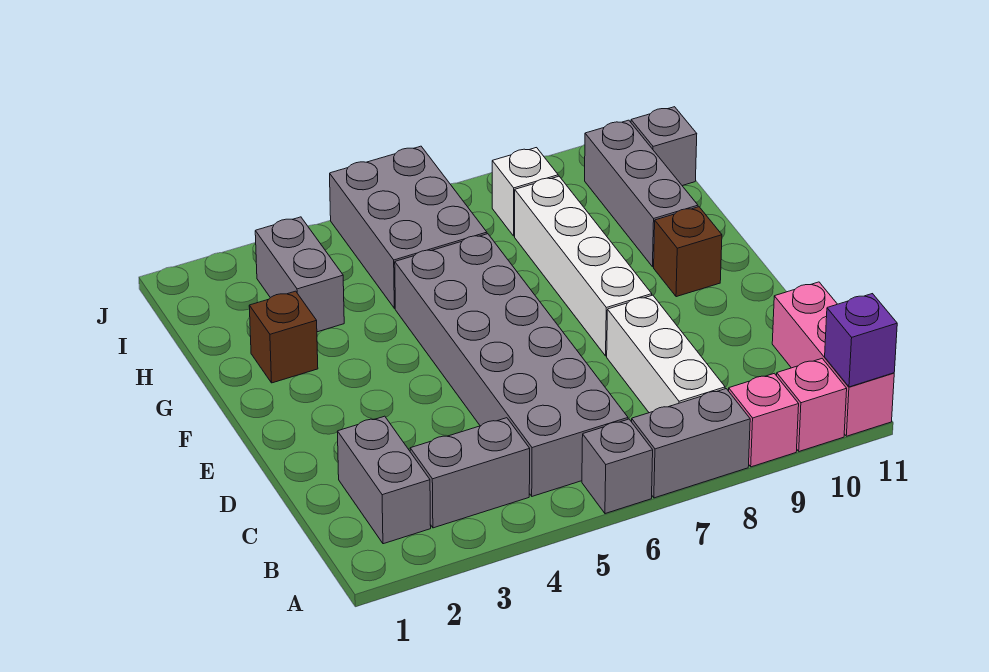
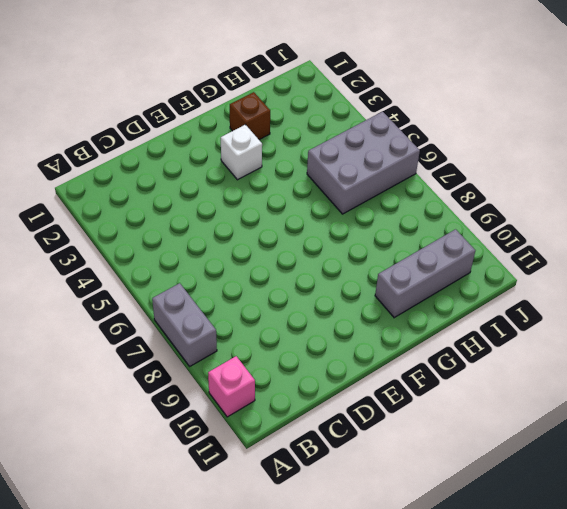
white 1x1 brick [221,125,262,180] -> white 1x1 brick moved to [492,148,558,236]
none -> grey 1x1 brick [582,419,653,514]
none -> pink 1x1 brick [729,373,799,467]
none -> pink 1x3 brick [772,282,894,436]

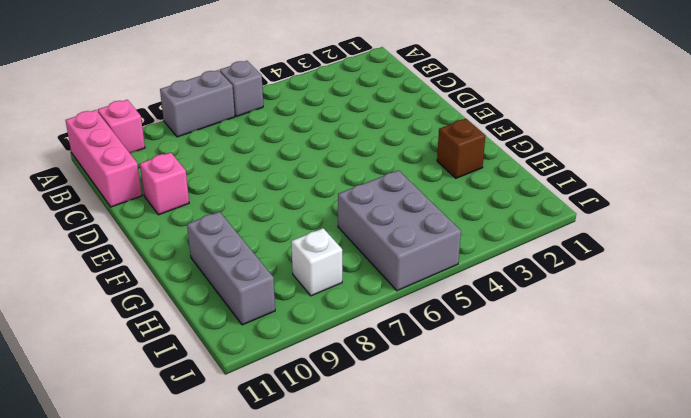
pink 1x1 brick [140,153,189,215] -> pink 1x1 brick moved to [729,373,799,467]
none -> grey 1x2 brick [337,416,431,544]
none -> grey 1x2 brick [410,418,530,528]
none -> grey 2x6 brick [395,234,628,496]

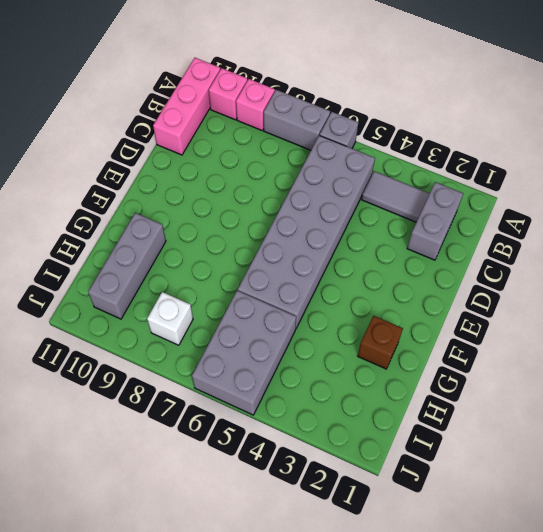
grey 1x2 tile [362,171,430,222] -> grey 1x2 brick [410,418,530,528]
none -> white 1x3 brick [607,295,725,413]
none -> white 1x4 brick [515,176,652,356]
none -> brown 1x1 brick [654,207,722,297]

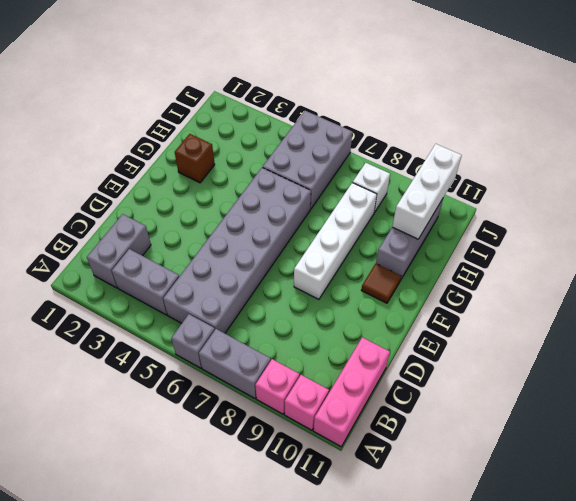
brown 1x1 tile [361,264,401,303] -> brown 1x1 brick [654,207,722,297]
white 1x3 brick [392,144,462,239] -> white 1x3 brick moved to [607,295,725,413]
none -> grey 1x2 brick [255,217,344,332]
none -> grey 1x1 brick [631,107,697,186]
none -> purple 1x1 brick [825,294,897,387]

